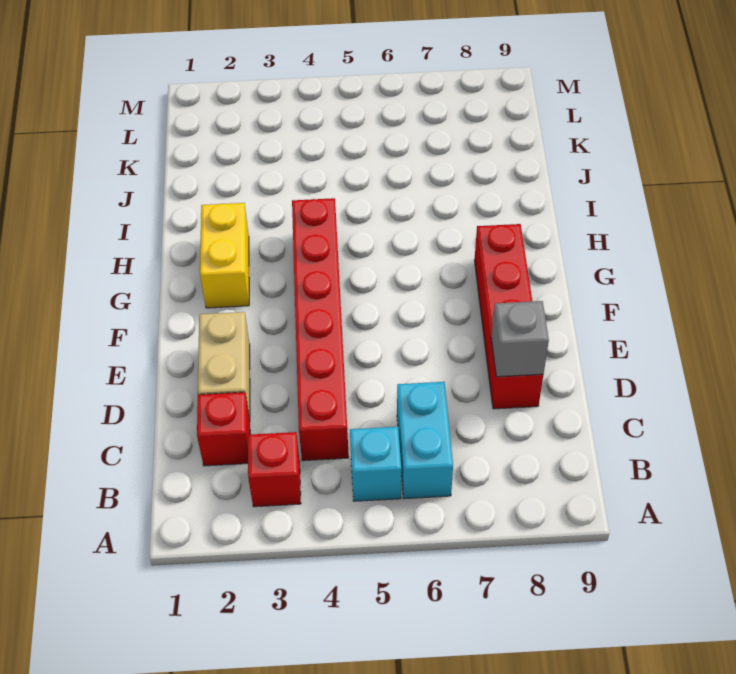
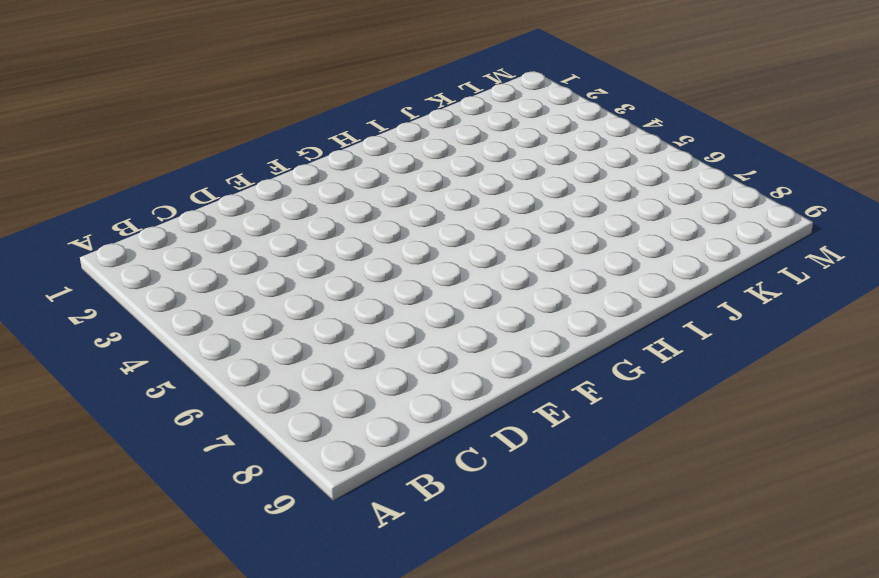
none -> red 1x1 brick [248,432,301,507]
none -> cyan 1x1 brick [350,427,401,501]

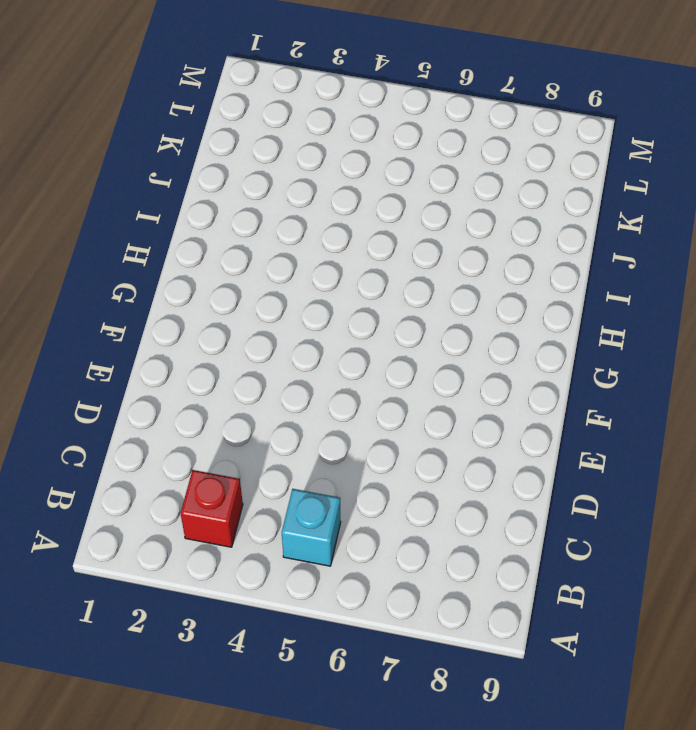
none -> cyan 1x2 brick [397,382,453,499]
none -> red 1x1 brick [197,392,250,466]

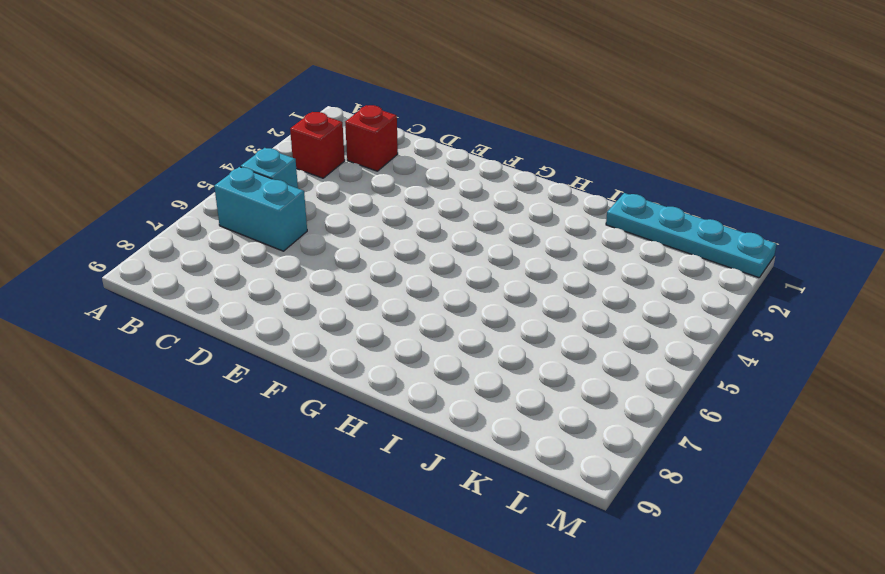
cyan 1x4 plate [606,193,777,278] -> none
none -> red 1x6 brick [292,198,349,461]
none -> tan 1x2 brick [198,312,250,419]

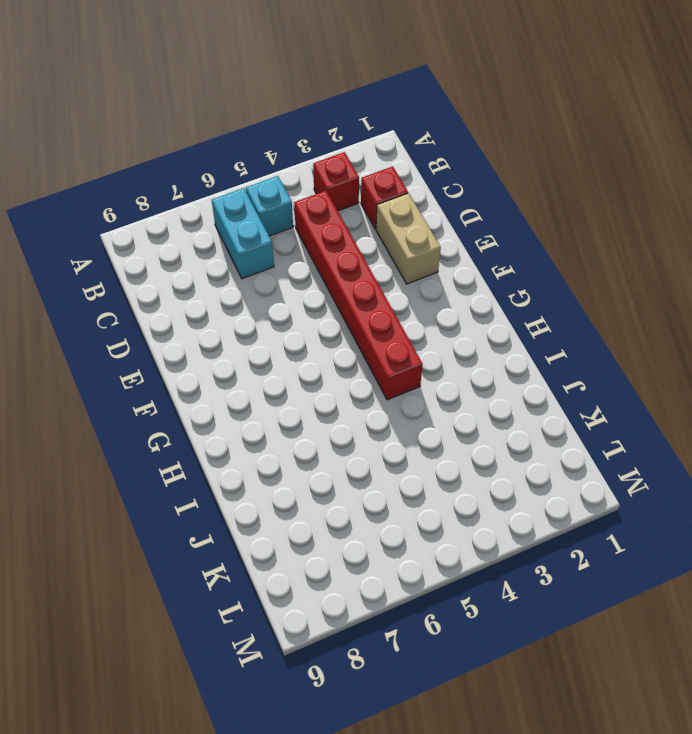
none -> red 1x4 brick [474,224,543,409]
none -> yellow 1x2 brick [200,203,249,308]

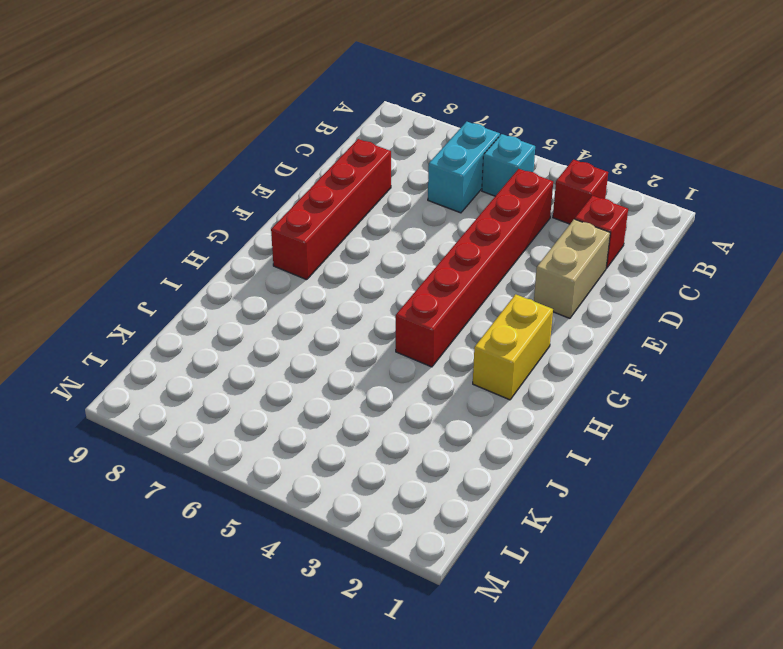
none -> grey 1x1 brick [491,301,549,377]

